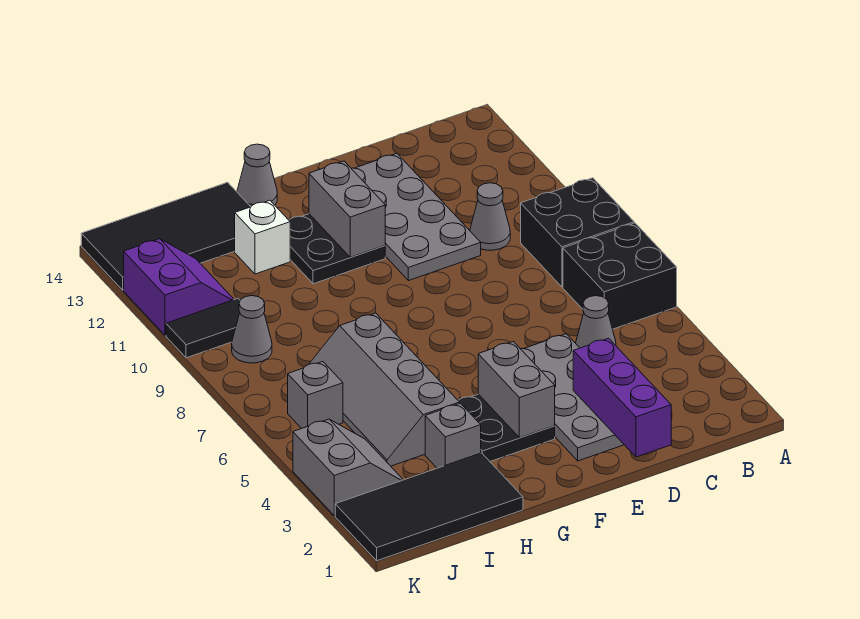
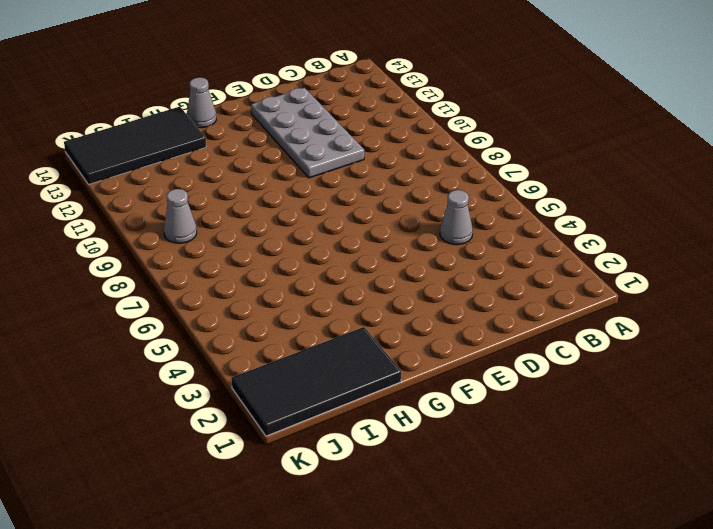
none -> black 2x2 brick [563,223,677,329]
none -> black 2x2 brick [521,178,634,287]
none -> grey 1x1 cone [470,183,510,250]

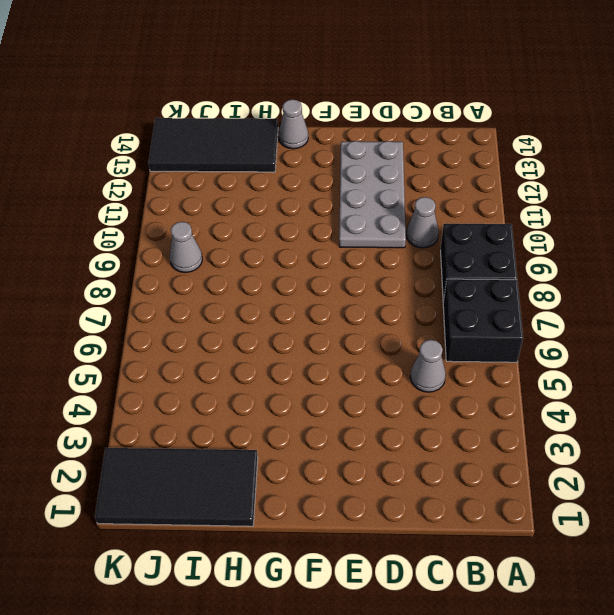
none -> grey 2x4 plate [521,334,624,461]
none -> black 2x2 plate [458,394,555,461]
none -> black 2x2 plate [289,214,385,284]

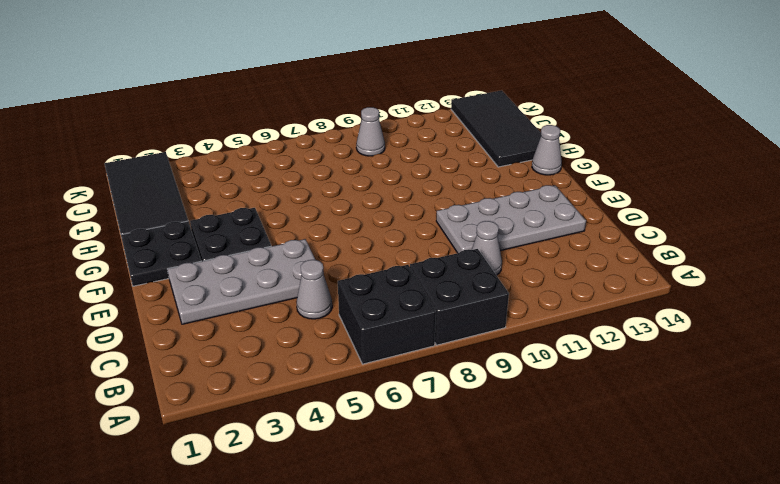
black 2x2 plate [121,221,201,286] -> black 2x2 plate moved to [289,214,385,284]
none -> grey 1x1 brick [425,403,481,468]
none -> grey 2x4 slope [309,313,459,466]
none -> white 1x1 brick [235,200,290,274]

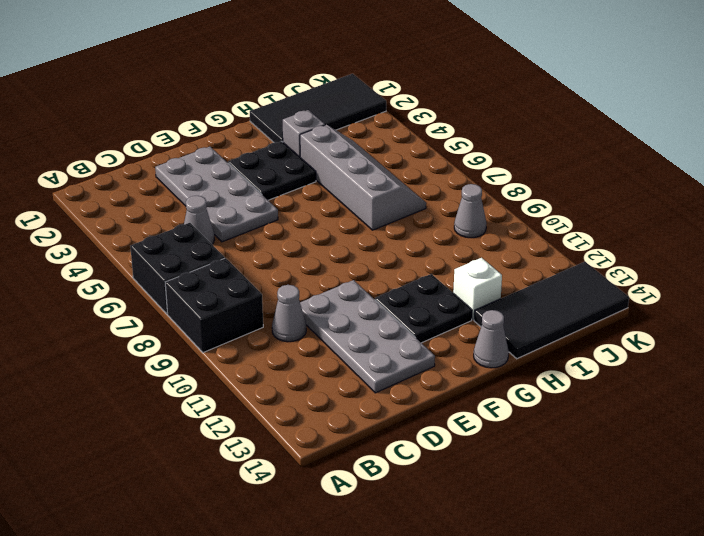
none -> grey 2x2 slope [293,419,403,516]
none -> grey 1x1 brick [288,361,343,429]
none -> black 1x2 tile [166,298,240,358]

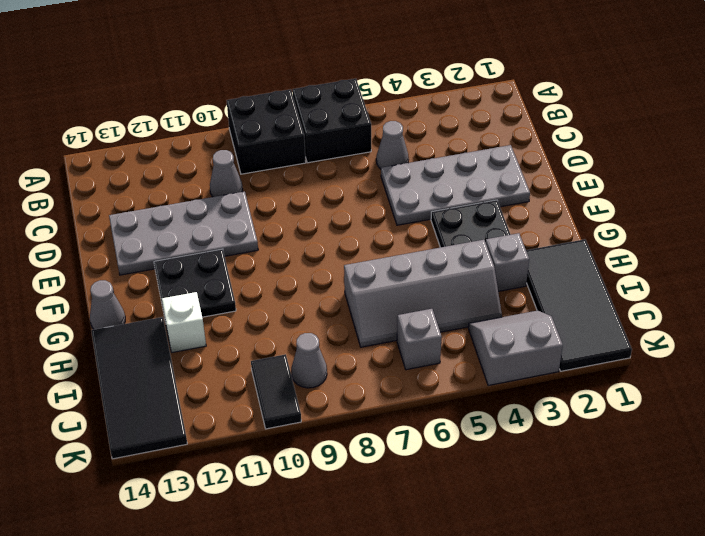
none -> purple 2x2 slope [124,239,234,335]
none -> purple 1x3 brick [573,338,671,457]
none -> grey 1x2 brick [478,341,555,438]

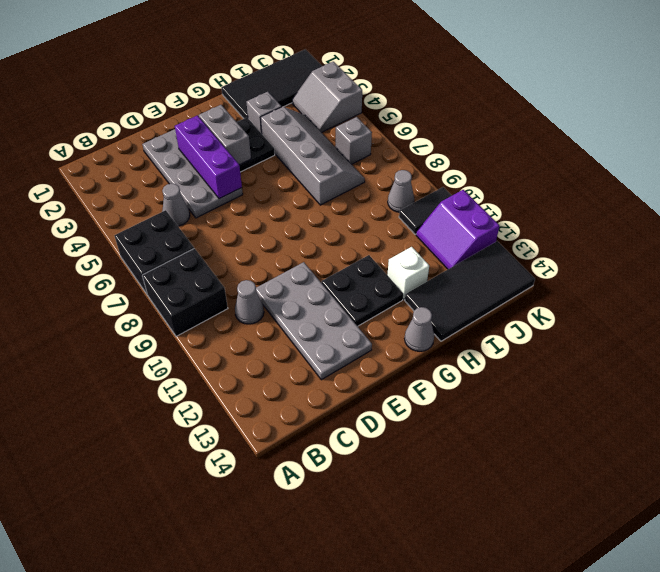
purple 1x3 brick [175,115,242,199] -> purple 1x3 brick moved to [573,338,671,457]
none -> grey 1x2 brick [309,161,385,257]

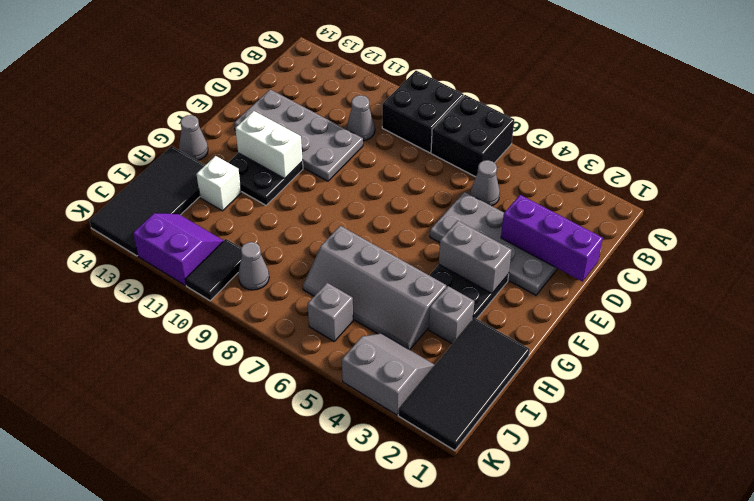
white 1x2 brick [235,111,303,179] -> grey 1x2 brick [309,161,385,257]

